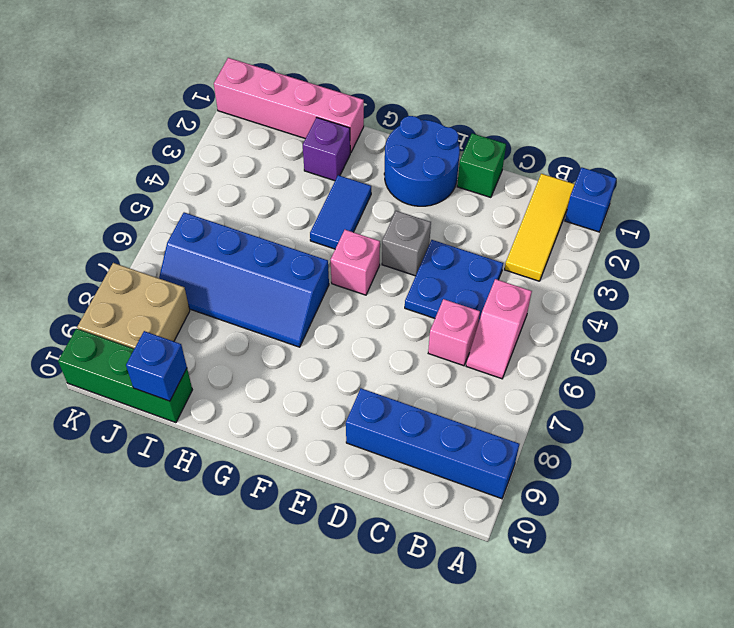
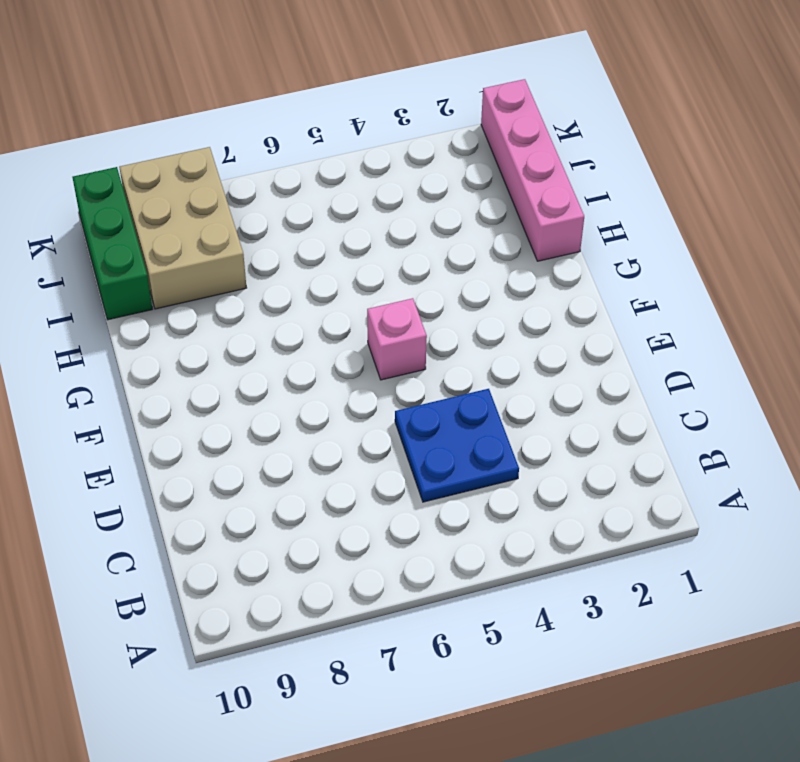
tan 2x3 brick [119,147,247,309] -> tan 2x2 brick [77,263,190,349]
none -> blue 1x1 brick [565,167,617,232]
none -> blue 1x4 brick [346,388,519,499]
none -> yellow 1x3 tile [505,174,575,281]

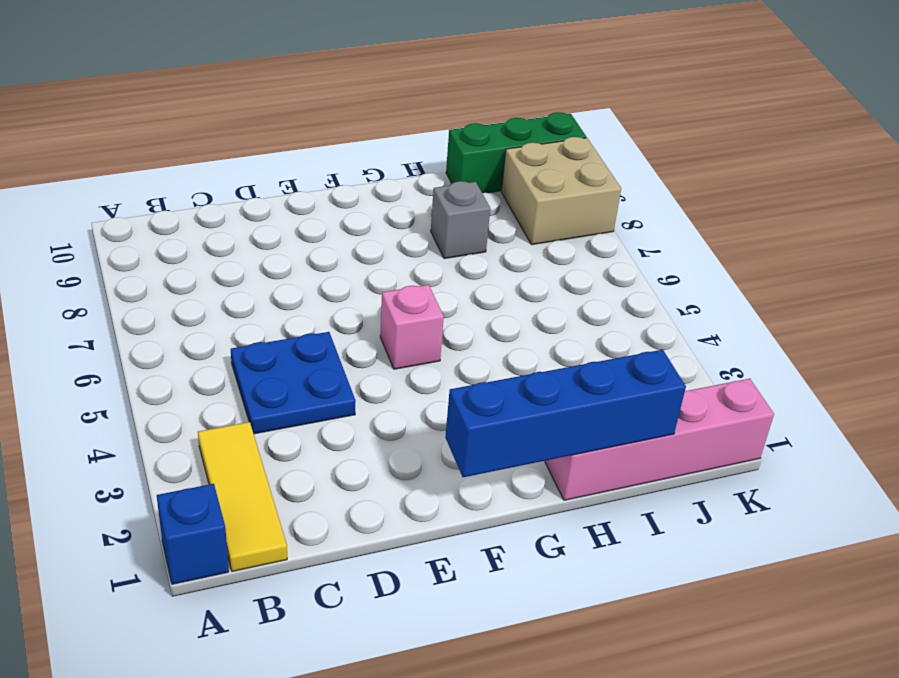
blue 1x4 brick [445,350,686,477] -> blue 1x4 brick moved to [346,388,519,499]
grey 1x1 brick [431,181,490,259] -> grey 1x1 brick moved to [382,211,431,276]
none -> pink 1x2 slope [466,279,532,379]
none -> pink 1x1 brick [428,299,480,366]
none -> green 1x1 brick [457,133,506,197]

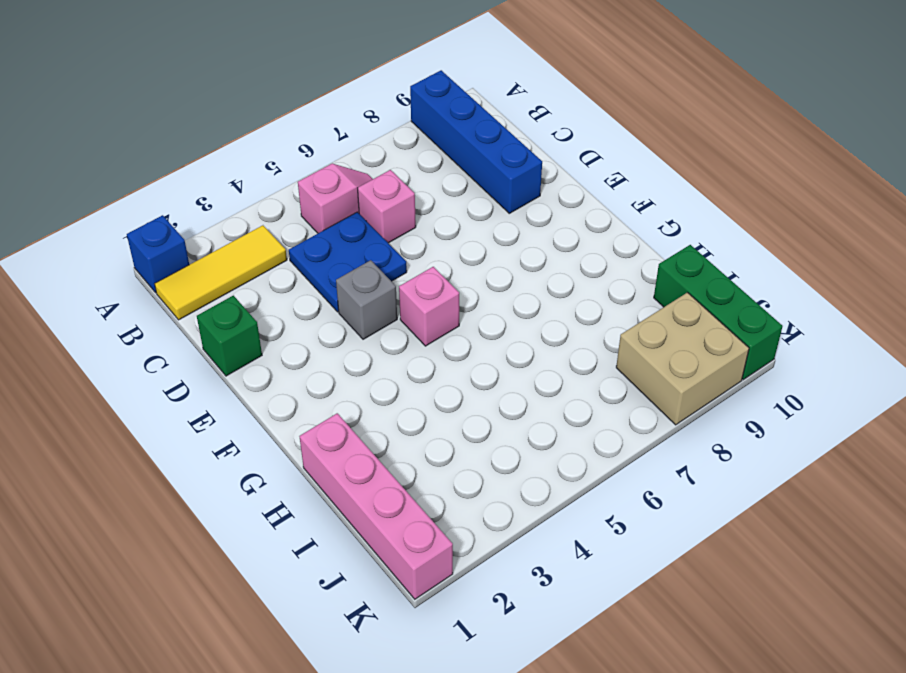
none -> blue 2x2 round brick [384,116,460,206]
none -> blue 1x2 tile [310,175,371,249]
none -> blue 2x4 slope [159,212,329,347]

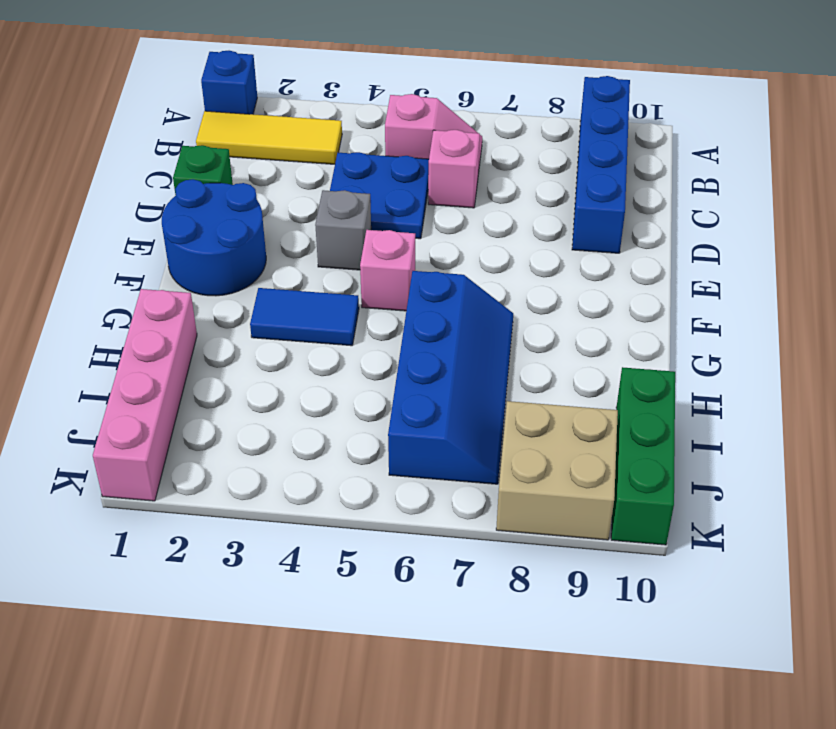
none -> purple 1x1 brick [303,117,350,181]
none -> blue 1x1 brick [126,331,187,401]

